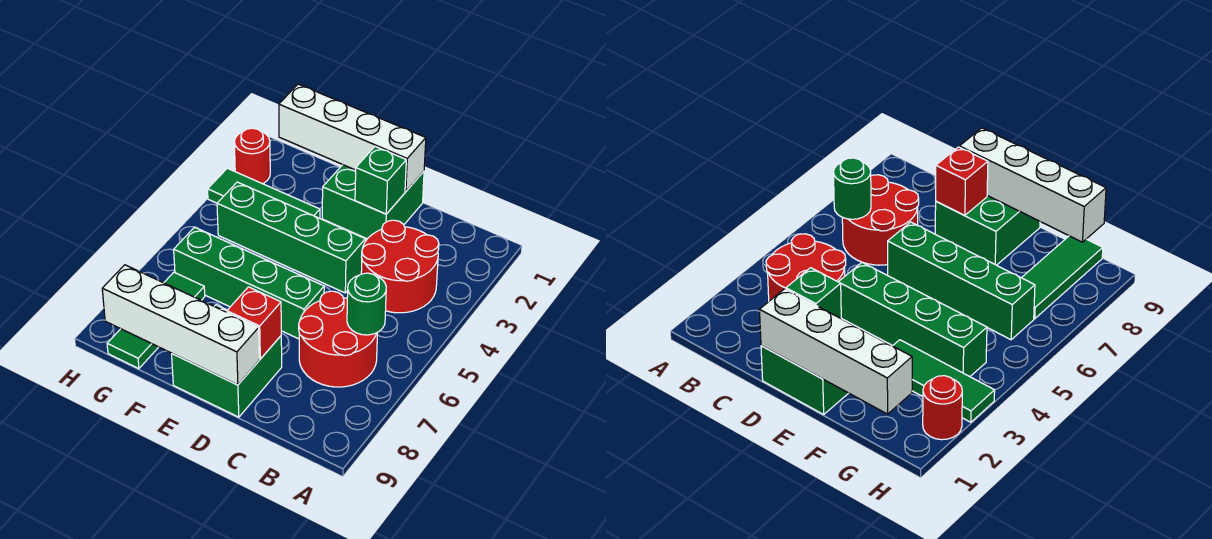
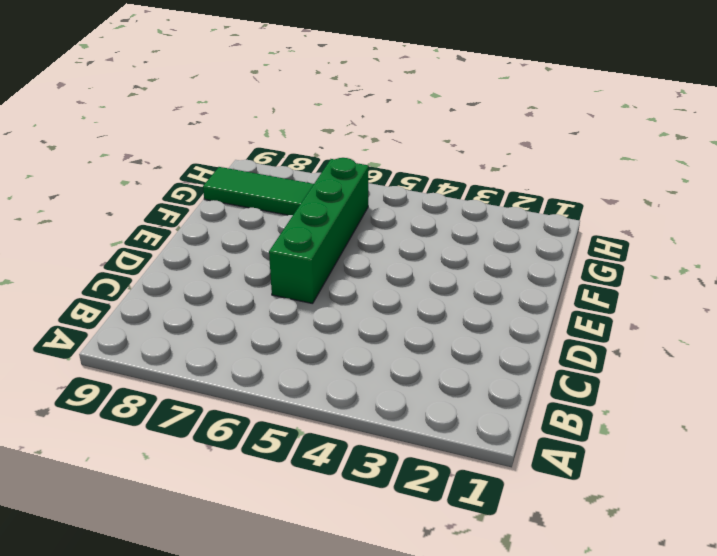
none -> red 2x2 round brick [361,220,439,313]
none -> red 2x2 round brick [299,291,378,387]
none -> green 2x2 brick [322,165,424,239]

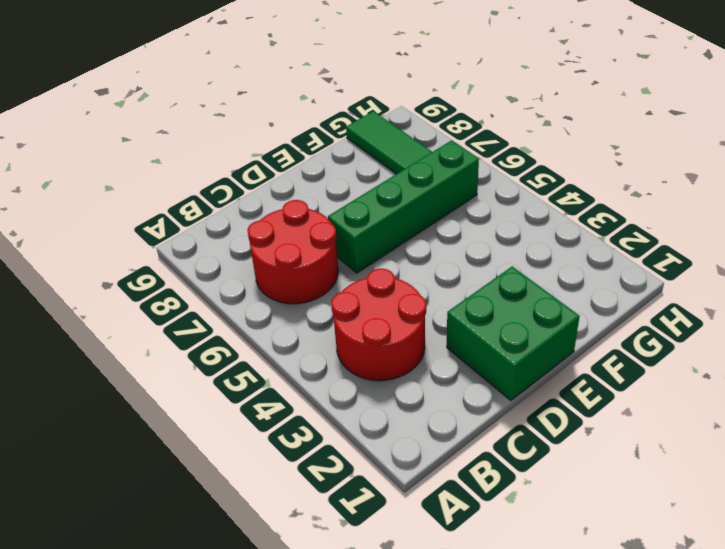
none -> green 1x4 brick [217,182,365,293]
none -> green 2x2 brick [172,305,282,417]
none -> green 1x3 tile [208,168,320,218]

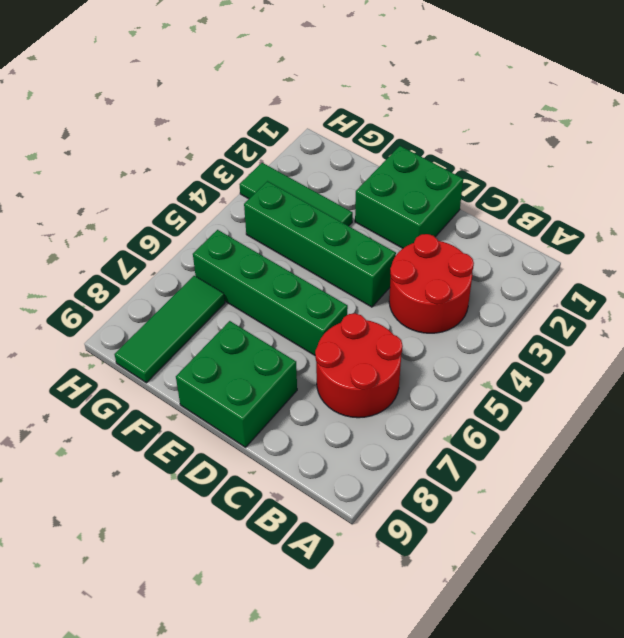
none -> red 1x1 round brick [234,128,270,184]
none -> green 1x1 round brick [347,273,386,335]
none -> white 1x4 brick [279,84,426,192]

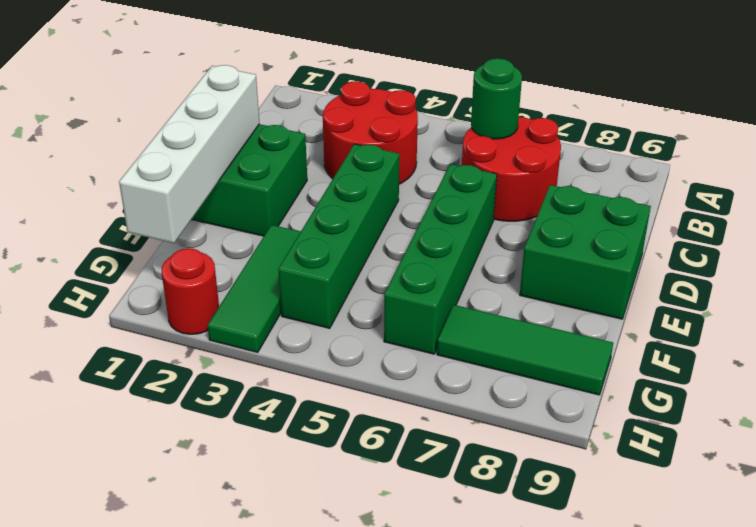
none -> green 1x1 brick [355,147,406,214]
none -> red 1x1 brick [227,287,281,359]
none -> white 1x4 brick [102,265,259,385]

